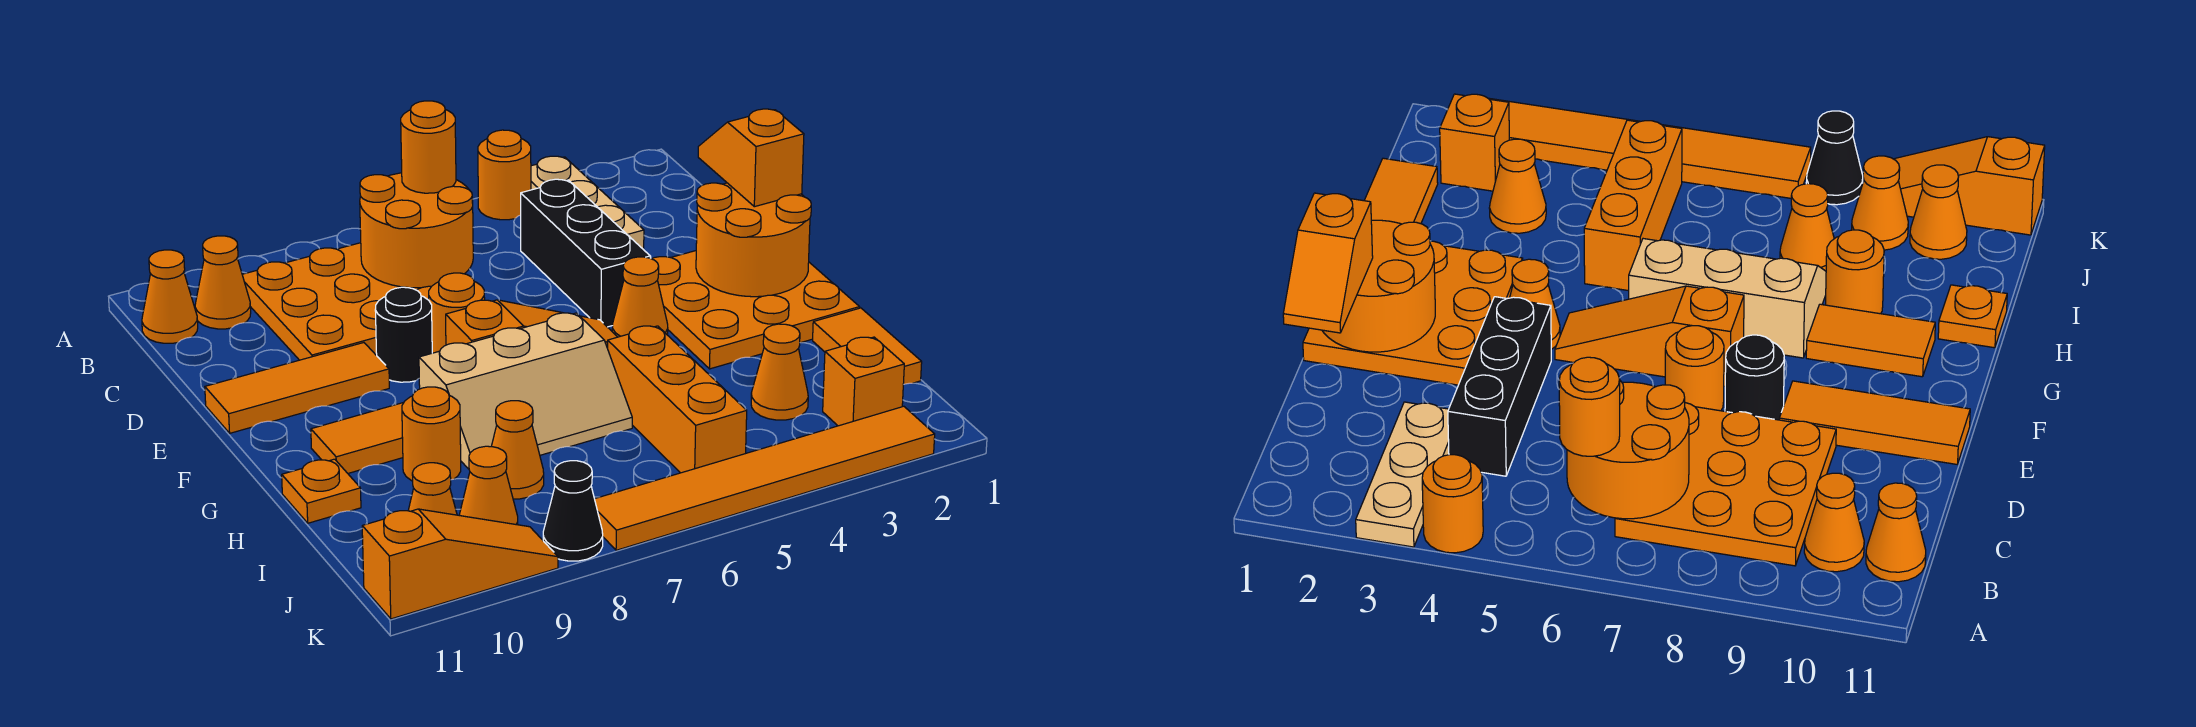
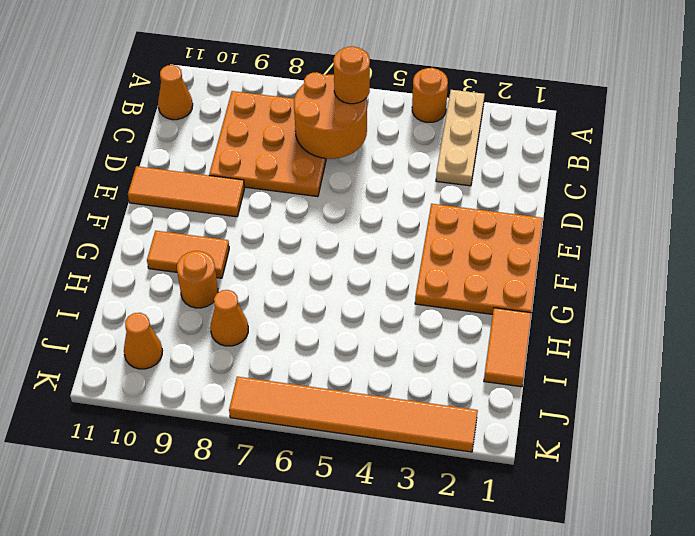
none -> orange 1x1 cone [195,236,251,329]
none -> black 1x3 brick [521,179,650,327]
none -> orange 1x1 round brick [429,273,485,353]
none -> black 1x1 round brick [375,287,432,382]

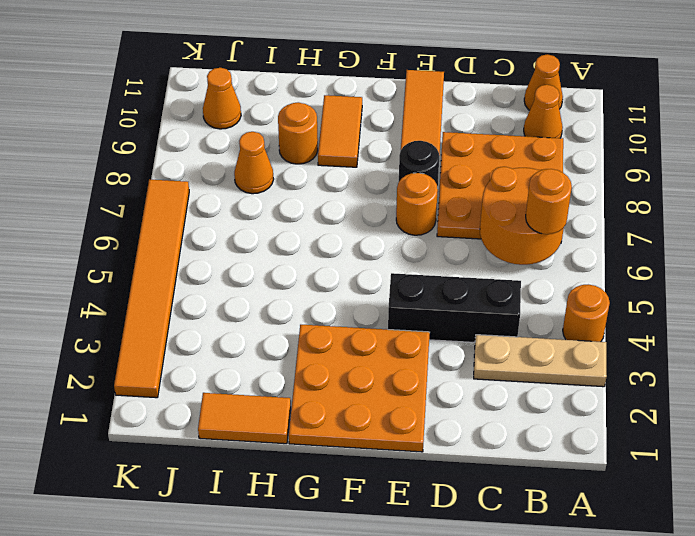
none -> orange 1x1 cone [612,257,668,337]
none -> orange 1x3 slope [446,300,617,348]
none -> tan 2x3 slope [419,313,632,469]
none -> orange 1x3 brick [608,326,747,473]

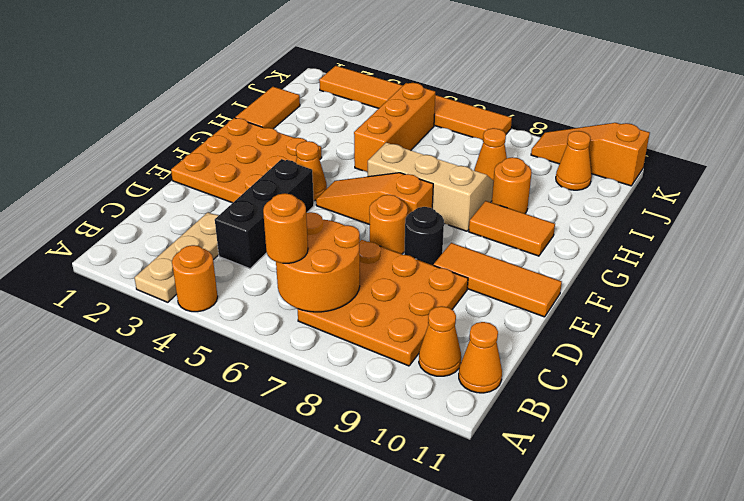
none -> orange 1x1 plate [282,459,361,523]
none -> orange 1x1 cone [751,324,808,420]
none -> orange 1x1 brick [823,337,904,426]
none -> orange 1x1 cone [459,446,518,525]

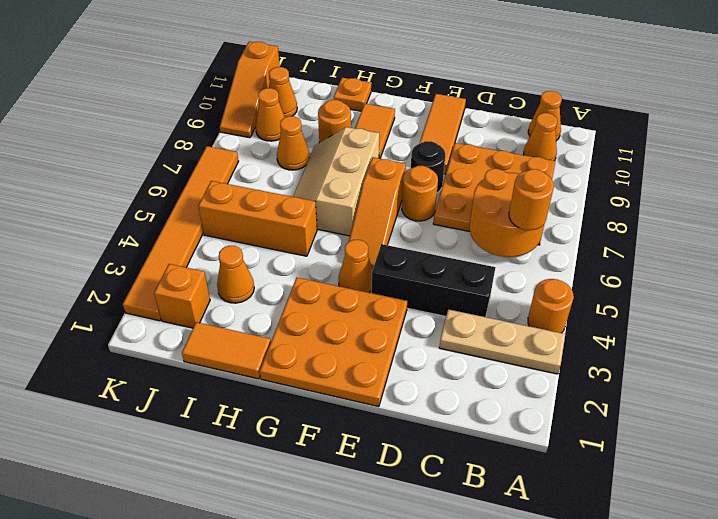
none -> black 1x1 cone [543,461,603,561]
none -> orange 2x2 round brick [696,183,811,297]
none -> orange 1x2 slope [698,109,804,207]

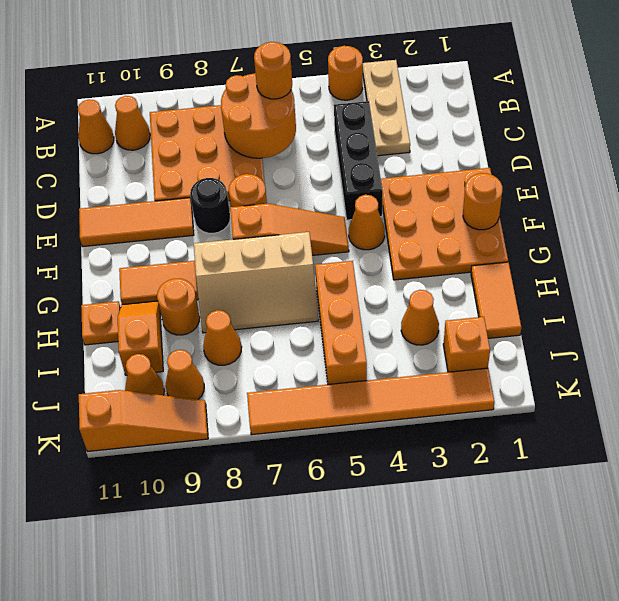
orange 1x1 round brick [463,173,502,230] -> orange 2x2 round brick [696,183,811,297]
orange 1x2 slope [118,301,163,375] -> orange 1x2 slope moved to [698,109,804,207]
none -> black 1x1 cone [543,461,603,561]

